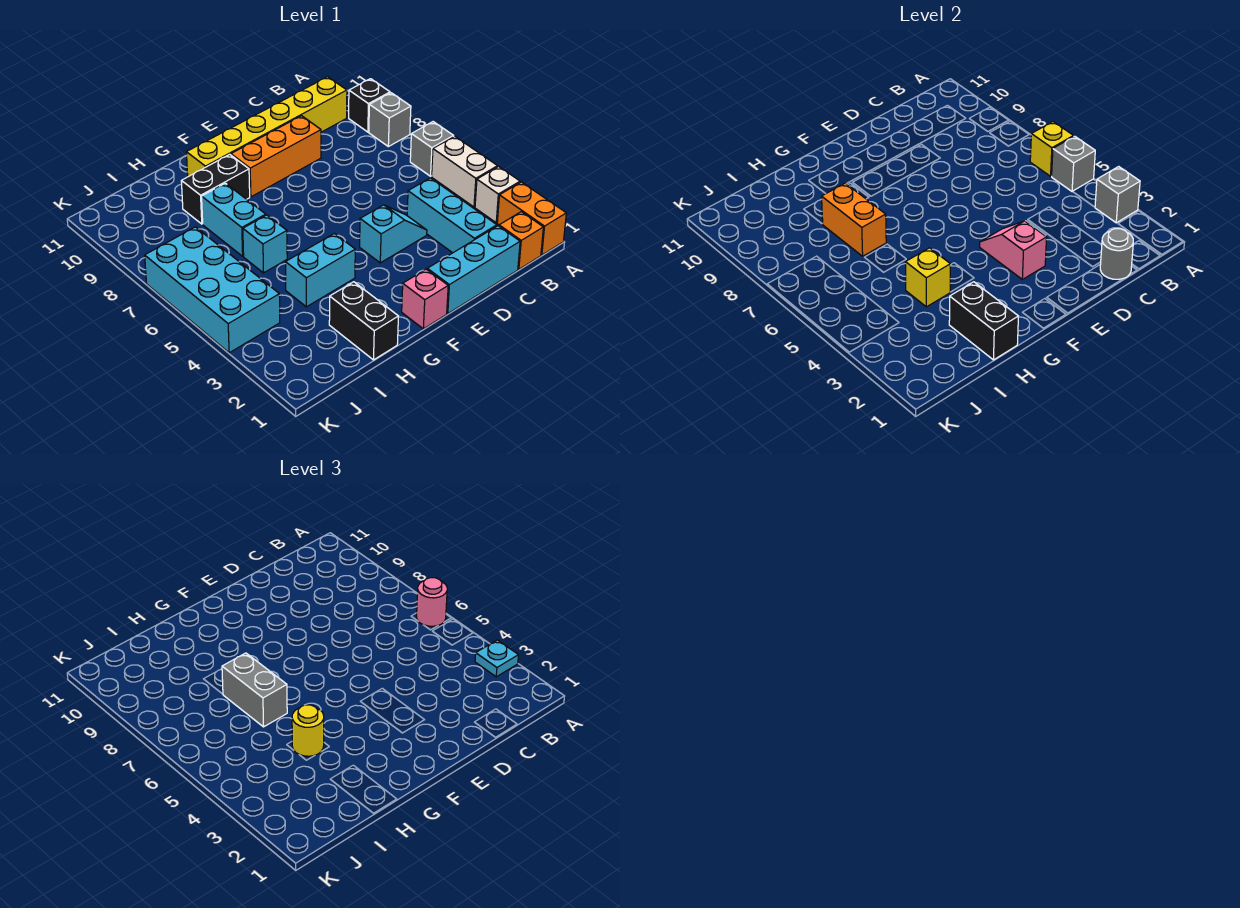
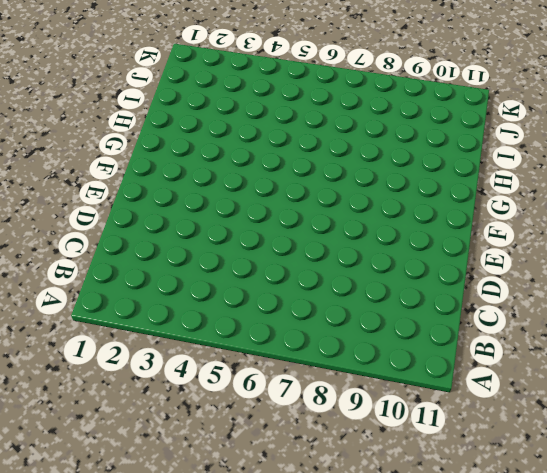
none -> orange 1x2 brick [497,182,566,255]
none -> white 1x1 brick [475,167,520,223]
none -> white 1x2 brick [432,136,498,207]
none -> grey 1x1 brick [410,122,454,176]

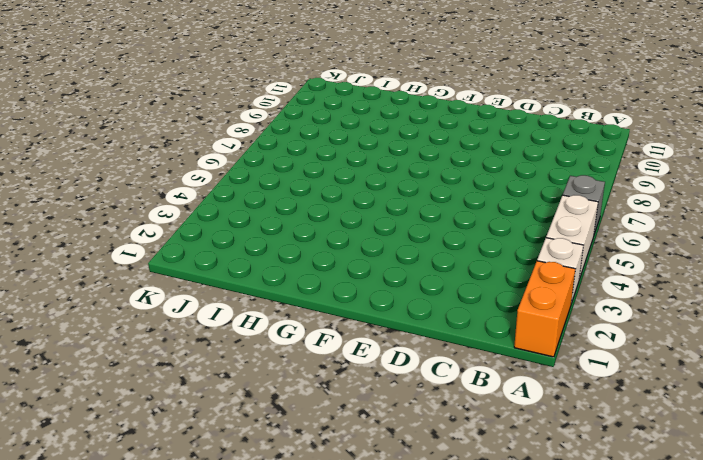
none -> grey 1x1 brick [369,93,411,147]
none -> black 1x1 brick [349,79,390,132]
none -> orange 1x1 brick [499,212,543,269]
none -> yellow 1x6 brick [186,77,347,177]

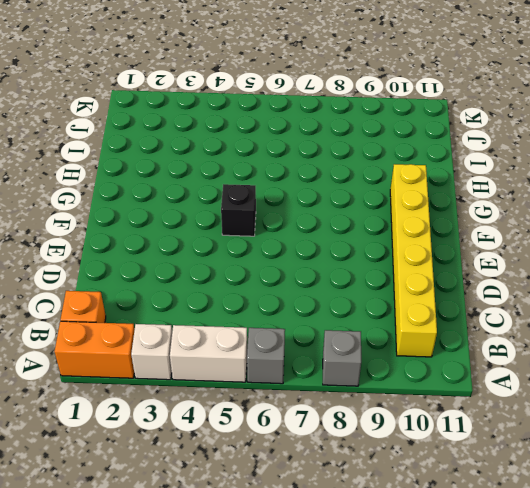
black 1x1 brick [221,184,256,236] -> black 1x1 brick moved to [349,79,390,132]
none -> cyan 1x3 brick [427,226,520,314]
none -> cyan 1x3 brick [407,178,497,253]
none -> cyan 1x2 slope [360,205,427,263]
none -> orange 1x3 brick [231,116,321,197]

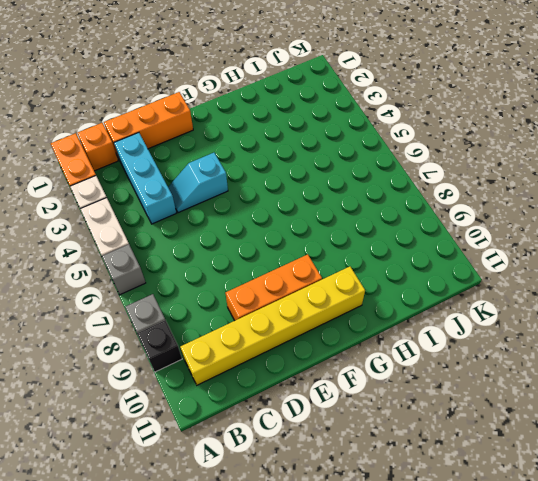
orange 1x3 brick [104,92,193,158] -> cyan 1x3 brick [427,226,520,314]
none -> pink 1x1 brick [402,269,448,329]
none -> cyan 1x2 brick [286,233,355,307]
none -> black 1x2 brick [181,154,250,224]
none -> black 1x2 brick [329,282,398,360]

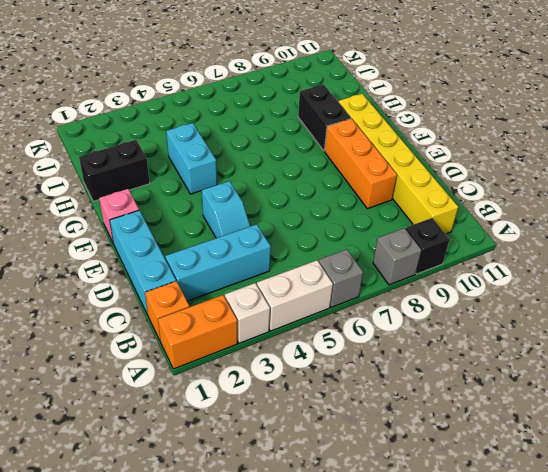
none -> cyan 1x1 brick [243,215,287,273]
none -> cyan 1x2 brick [202,183,266,256]
none -> cyan 2x4 brick [145,227,280,353]
none -> grey 1x1 brick [1095,167,1140,223]

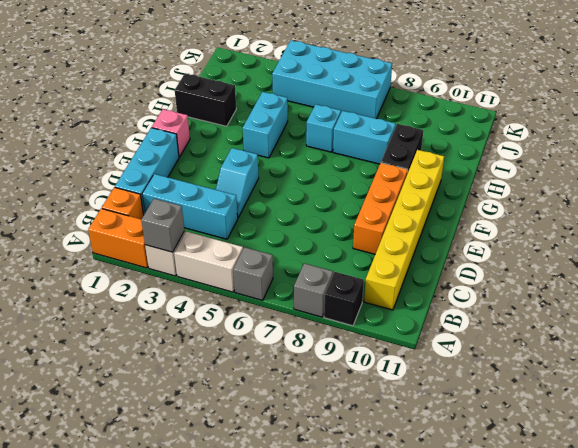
none -> grey 1x1 brick [1052,136,1095,192]
none -> yellow 1x1 brick [1030,122,1074,176]
none -> grey 1x1 round brick [1100,229,1133,279]
none -> pink 1x2 slope [980,221,1047,279]

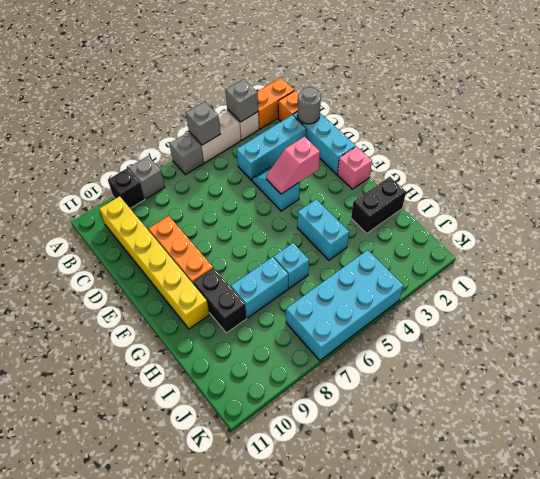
none -> yellow 1x1 brick [1030,122,1074,176]
none -> black 1x2 brick [949,282,1018,360]
none -> yellow 1x1 brick [906,248,950,307]
none -> orange 1x2 brick [821,183,886,256]

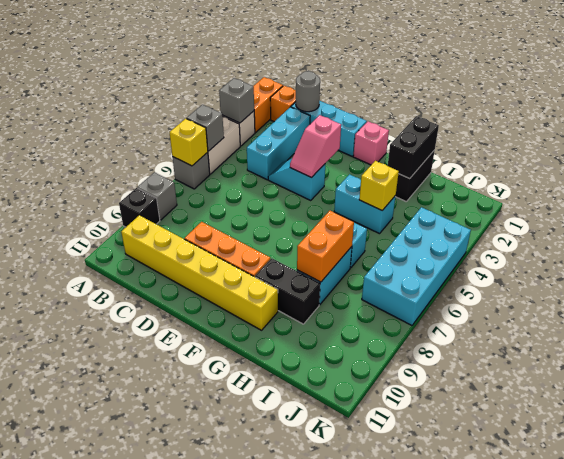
none -> cyan 1x1 plate [475,640,519,677]
none -> pink 1x1 round brick [417,578,447,626]
none -> yellow 1x1 round brick [292,705,324,756]
none -> grey 1x2 brick [222,653,287,727]

